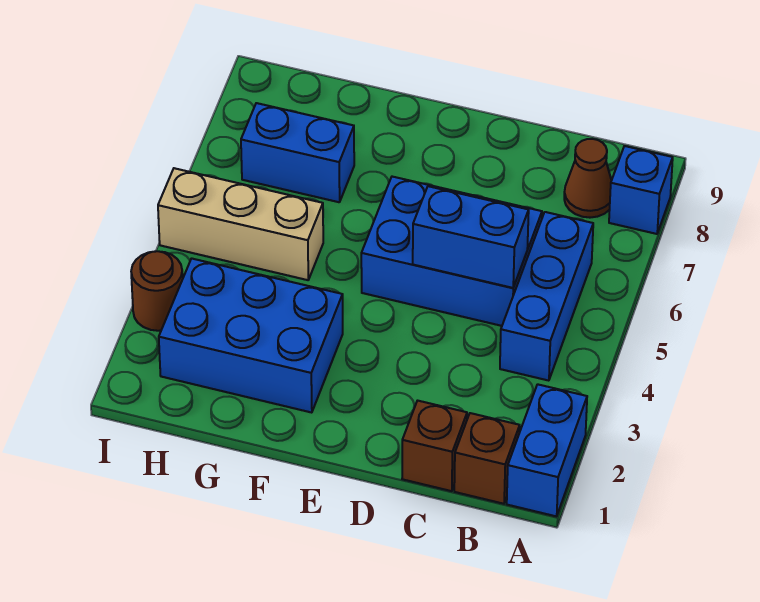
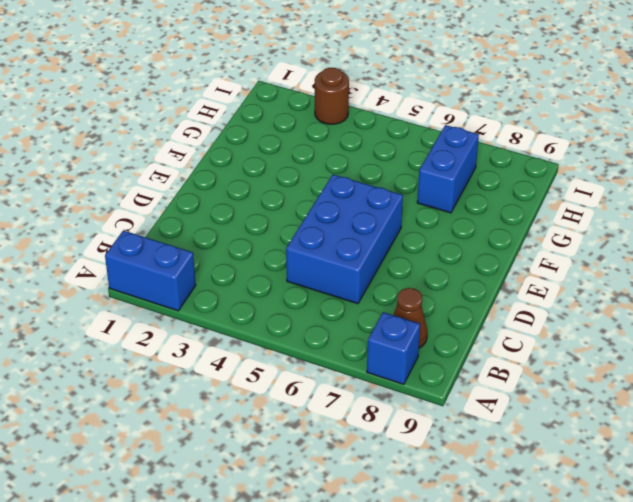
none -> brown 1x1 brick [454,413,520,504]
none -> blue 1x3 brick [500,212,593,381]
none -> brown 1x1 brick [402,401,467,491]

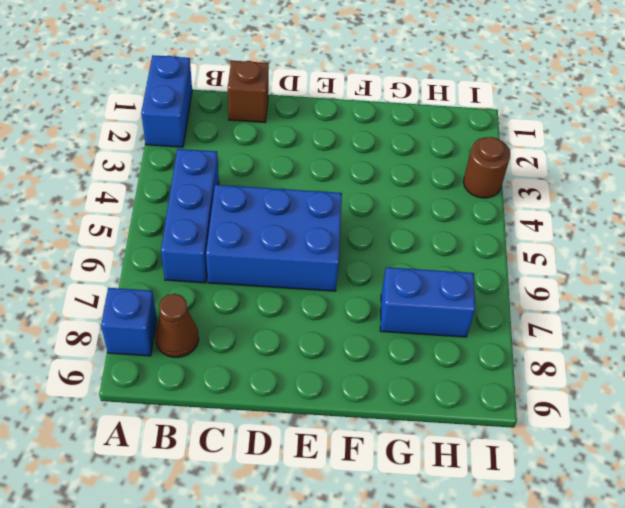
none -> brown 1x1 brick [454,413,520,504]
none -> blue 2x3 brick [159,258,343,413]
none -> tan 1x3 brick [158,168,323,280]

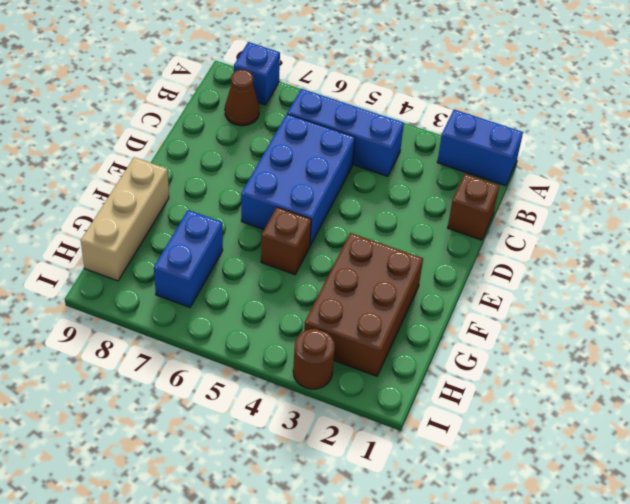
brown 2x3 brick [304,233,423,376] -> blue 2x3 brick [159,258,343,413]
brown 1x1 brick [261,207,311,275] -> brown 1x1 brick moved to [454,413,520,504]
tan 1x3 brick [81,157,169,281] -> tan 1x3 brick moved to [158,168,323,280]
none -> blue 1x2 brick [413,186,529,288]

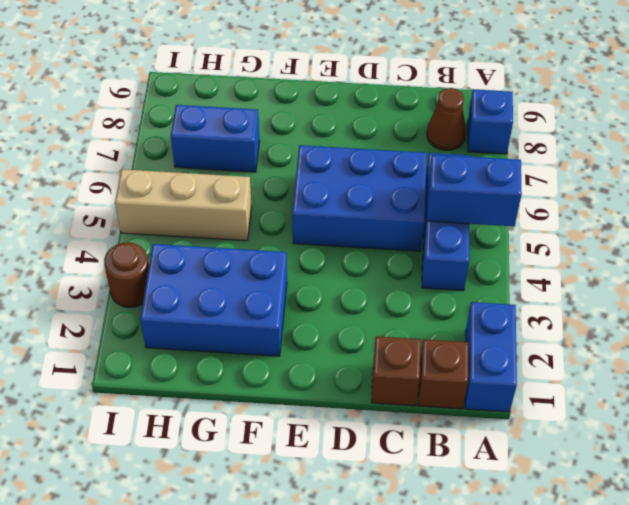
blue 1x2 brick [427,155,522,226] -> blue 1x2 brick moved to [413,186,529,288]

